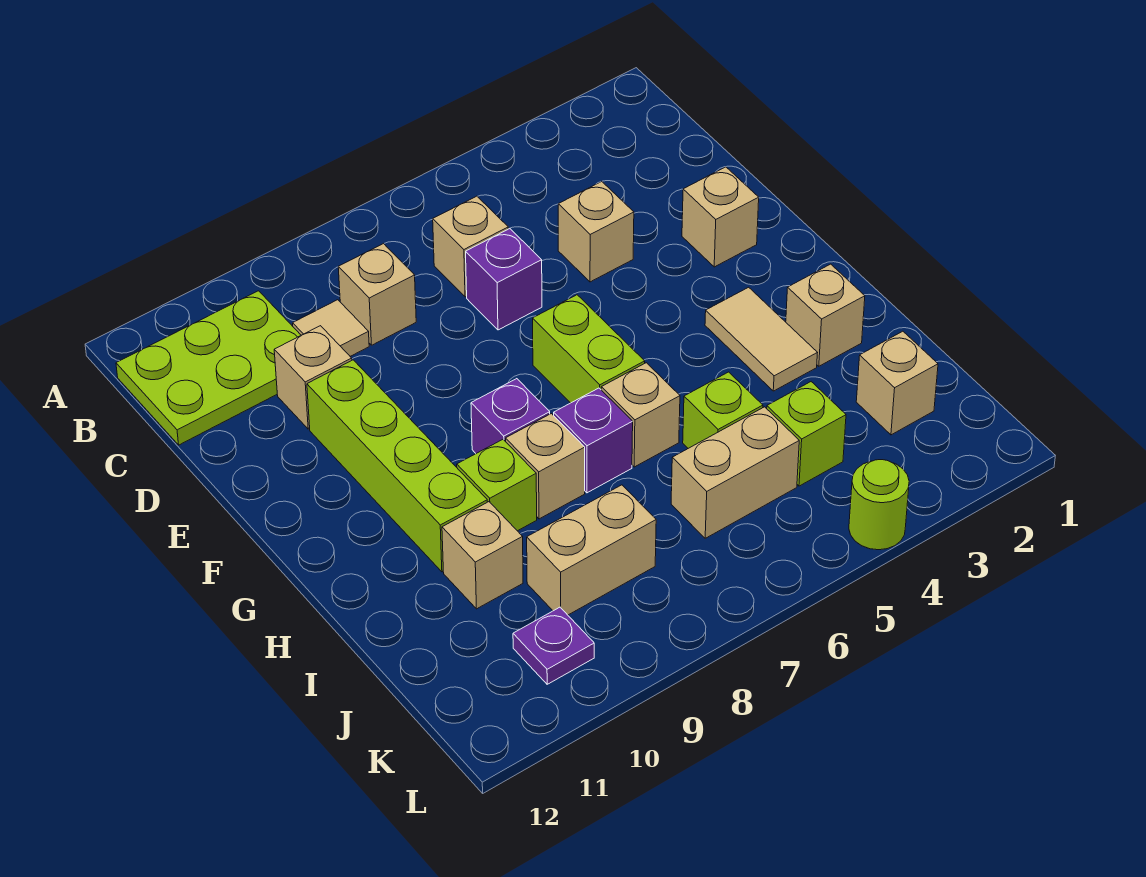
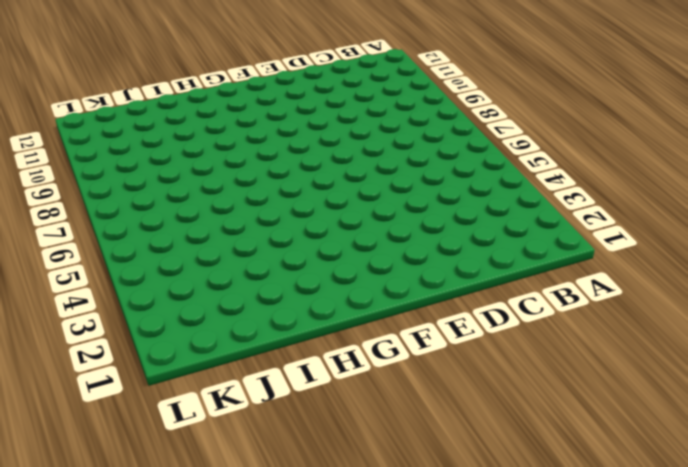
none -> lime 2x3 plate [116,291,301,445]
none -> tan 1x1 brick [433,196,508,297]
none -> tan 1x1 brick [338,244,416,345]

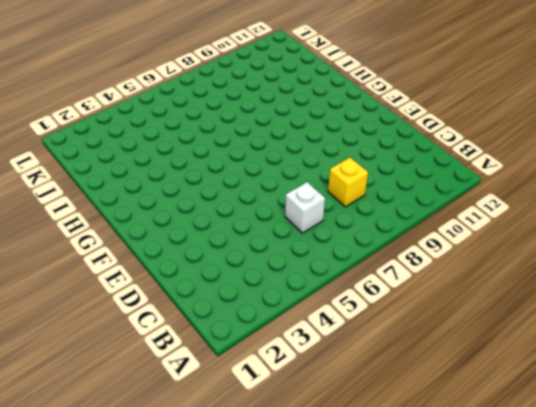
white 1x1 brick [285,182,325,233] -> tan 1x1 brick [433,196,508,297]
yellow 1x1 brick [328,158,368,207] -> tan 1x1 brick [338,244,416,345]
none -> lime 2x3 plate [116,291,301,445]
none -> tan 1x1 tile [293,300,369,356]
none -> tan 1x1 brick [558,182,634,282]

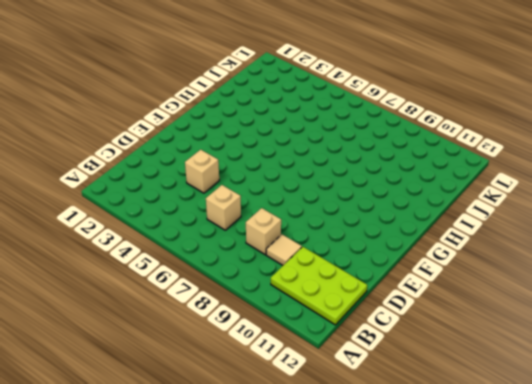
none -> purple 1x1 brick [466,229,542,330]
none -> tan 1x1 brick [274,326,352,429]
none -> tan 1x1 brick [682,167,759,267]

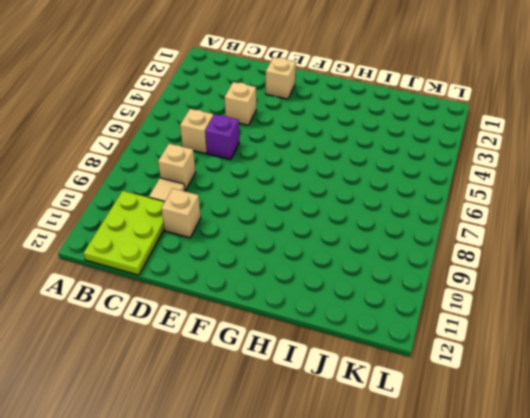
none -> lime 1x4 brick [307,360,487,572]
none -> lime 1x2 brick [533,295,645,403]
none -> tan 1x2 tile [705,287,817,391]

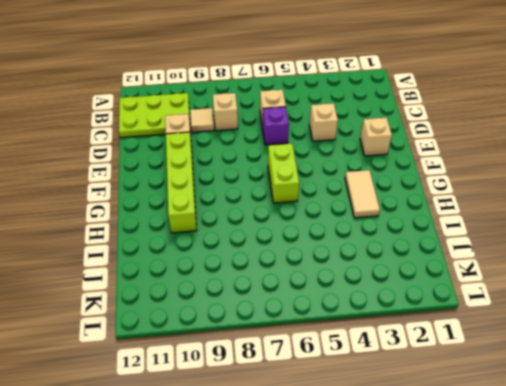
none -> purple 1x1 brick [471,379,550,453]
none -> tan 1x1 brick [786,264,865,366]
none -> tan 1x1 brick [601,363,680,467]

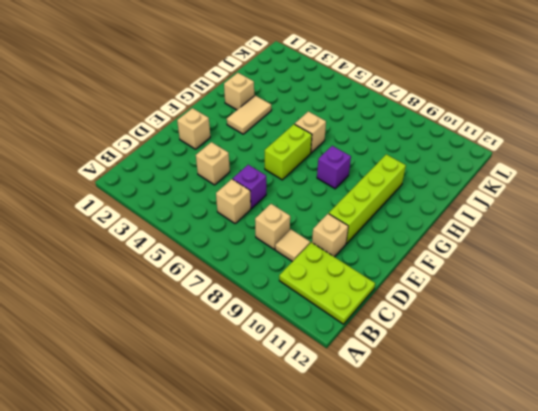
none -> purple 1x1 brick [554,388,633,493]
none -> tan 1x1 brick [505,414,585,519]
none -> lime 1x1 brick [457,440,537,531]

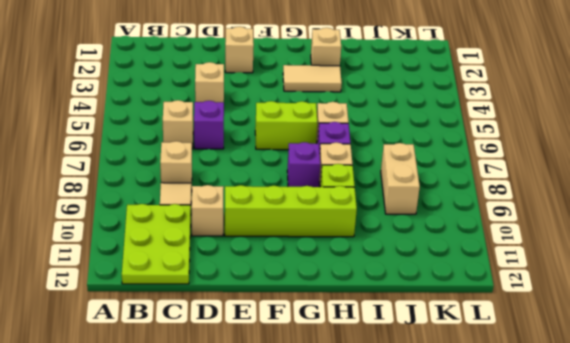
none -> lime 1x1 brick [683,372,763,448]
none -> tan 1x1 brick [442,502,523,609]
none -> tan 1x1 brick [856,331,938,435]

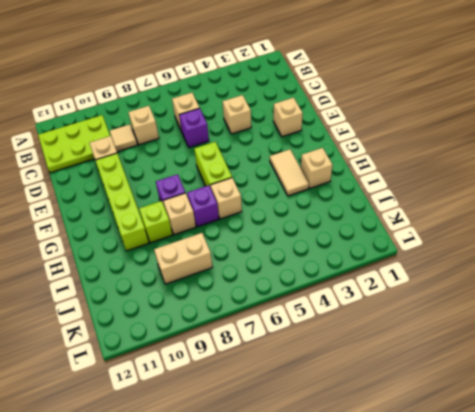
none -> lime 1x1 brick [683,372,763,448]
none -> tan 1x1 brick [442,502,523,609]
none -> tan 1x1 brick [856,331,938,435]

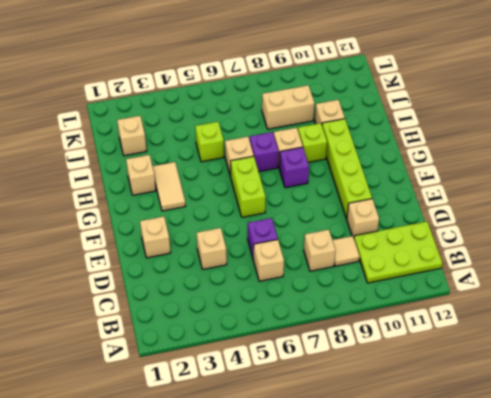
none -> lime 1x1 brick [767,382,846,486]
none -> tan 1x2 brick [671,407,799,538]
none -> purple 1x1 plate [513,607,594,684]

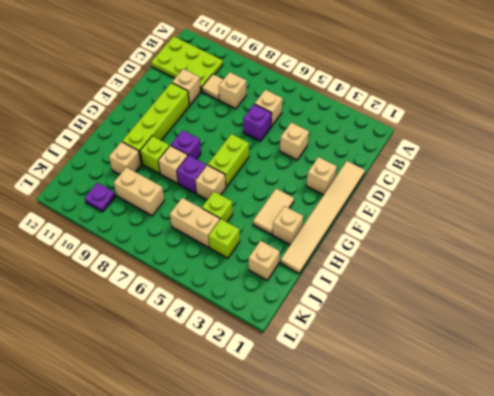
tan 1x6 tile [280,161,365,274] -> none
none -> lime 1x1 round brick [849,460,909,550]

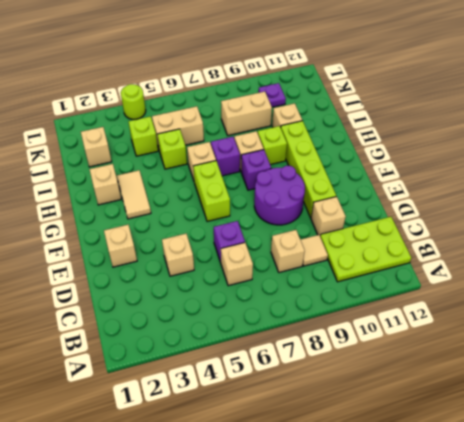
purple 2x2 round brick [254,166,305,225] -> none

